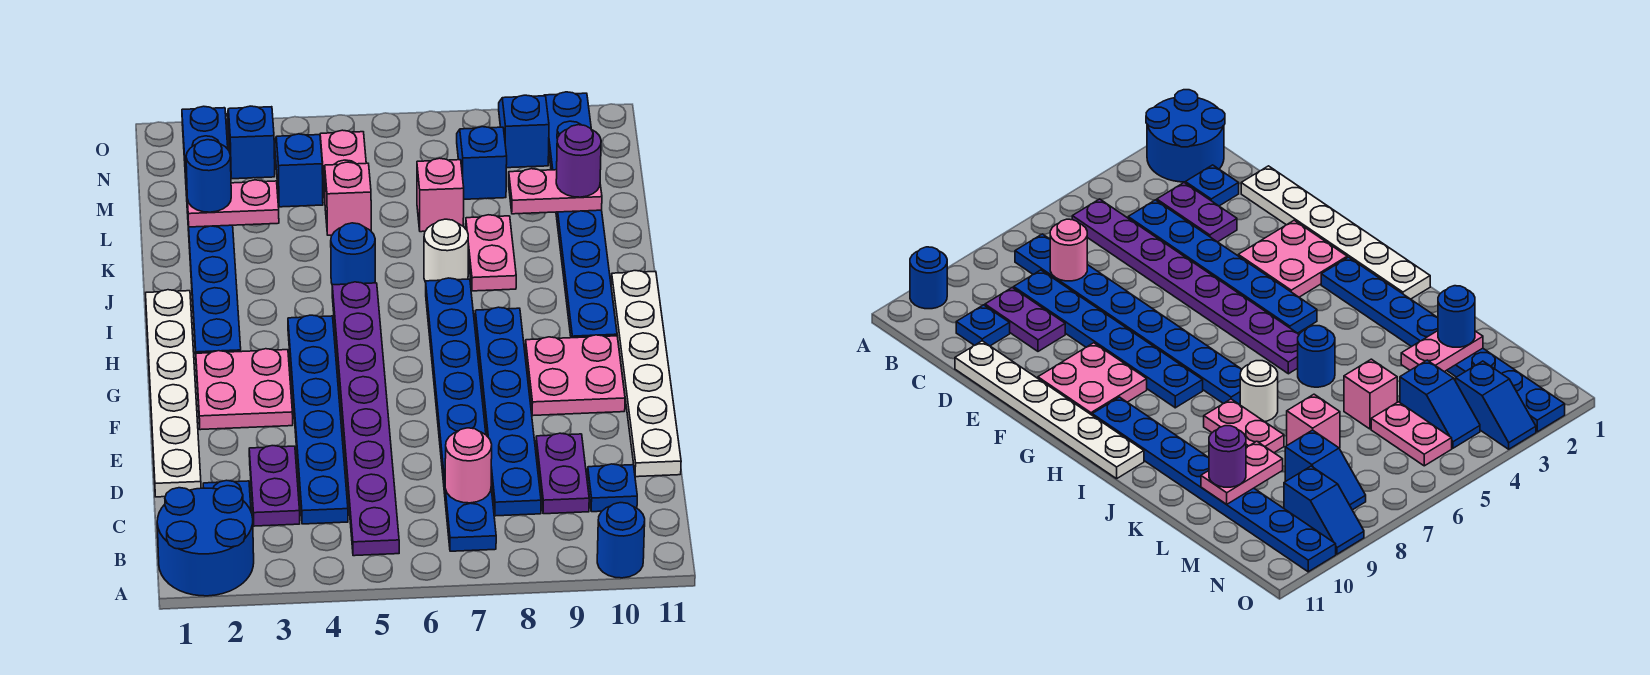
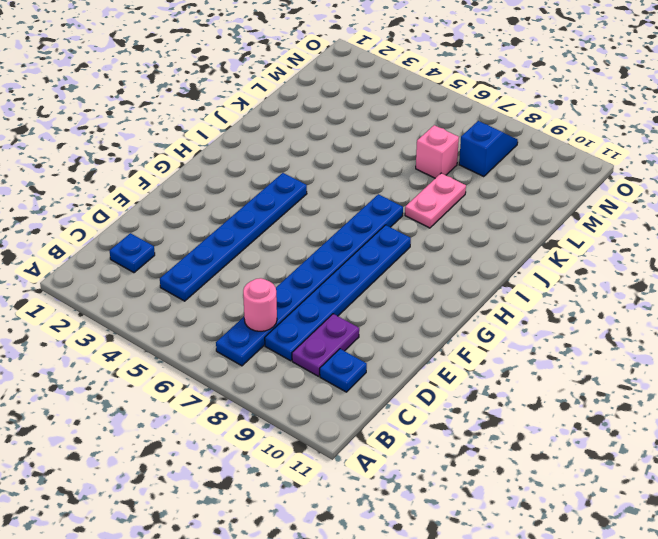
none -> blue 2x2 round brick [157,486,254,596]
none -> blue 1x1 round brick [597,503,645,578]
none -> purple 1x8 plate [332,282,399,556]
none -> purple 1x2 plate [249,446,300,526]

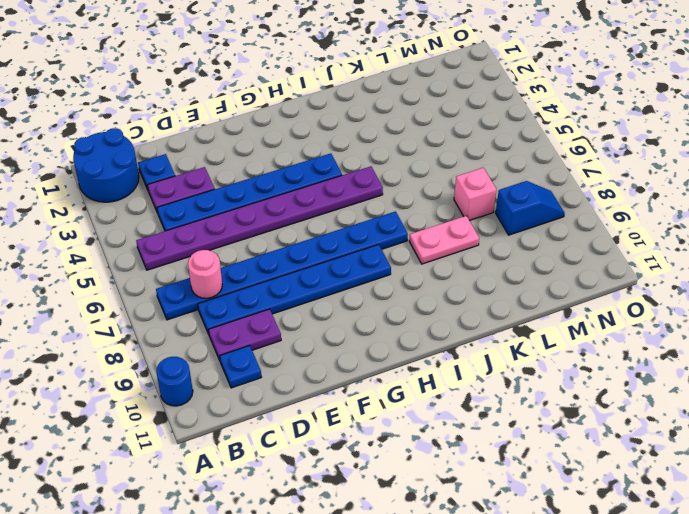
none -> white 1x6 plate [146,290,201,497]
none -> white 1x6 plate [611,271,681,477]
none -> pink 2x2 plate [196,349,293,430]
none -> pink 2x2 plate [525,335,625,415]

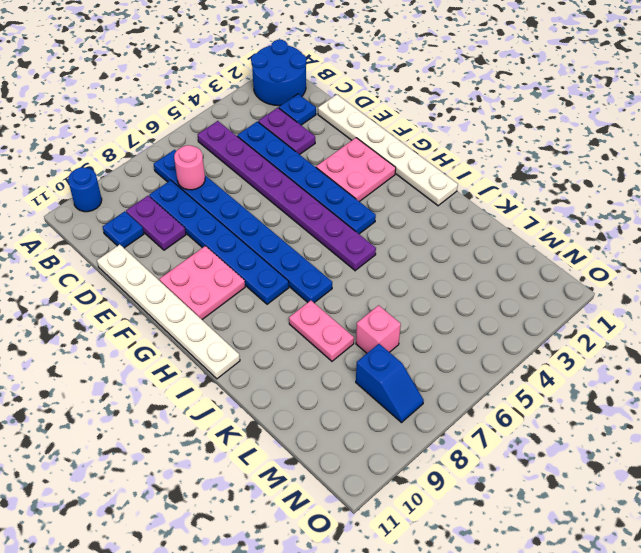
none -> blue 1x8 plate [182,106,241,354]
none -> blue 1x8 plate [544,92,617,338]
none -> blue 1x1 round brick [331,223,375,285]
none -> white 1x1 round brick [424,219,468,282]

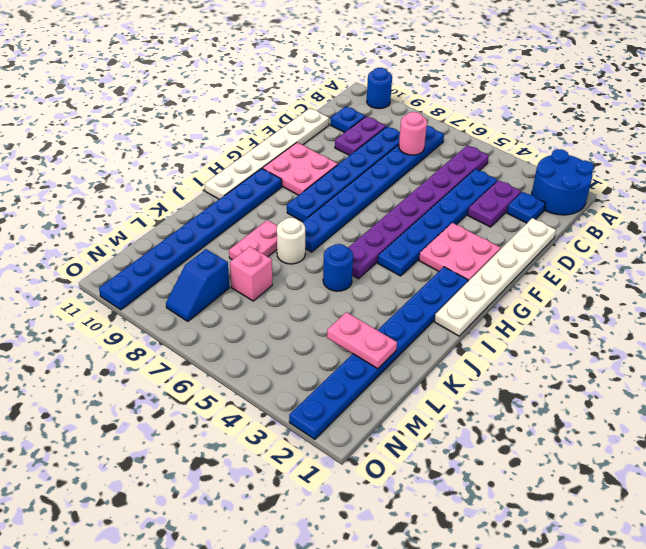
none -> pink 1x1 brick [325,162,371,235]
none -> blue 1x2 slope [275,134,323,207]
none -> pink 1x2 plate [320,130,366,198]
none -> blue 1x2 slope [227,106,275,179]

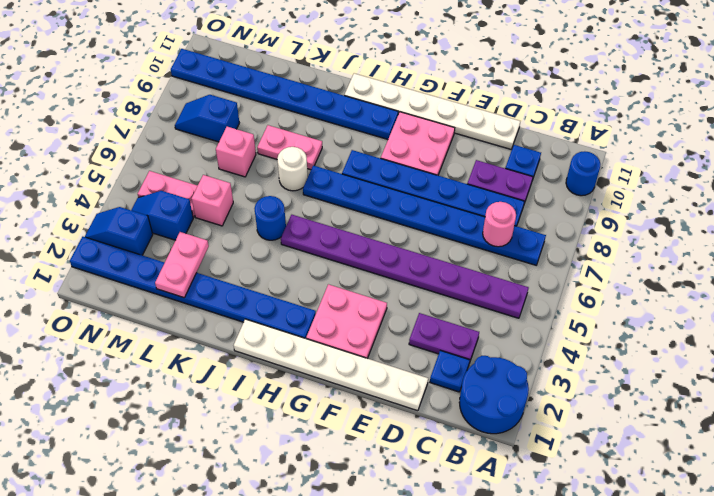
none -> blue 1x6 plate [288,315,348,524]
none -> blue 1x2 slope [499,95,549,168]
none -> pink 1x2 plate [509,169,602,214]
none -> blue 1x1 round brick [186,140,231,212]

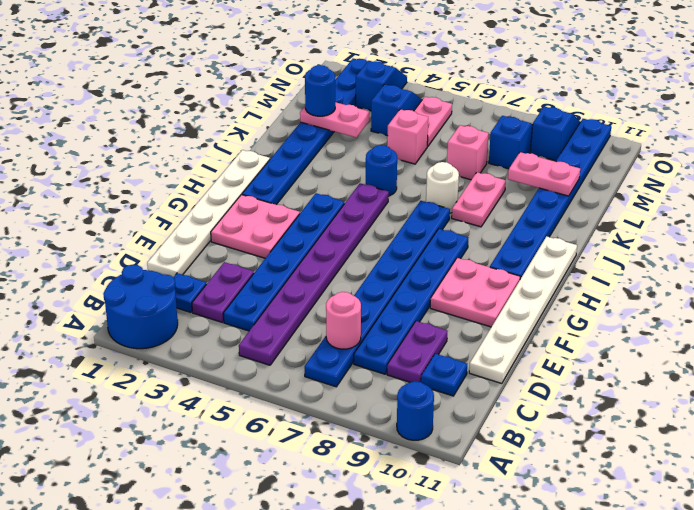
none -> purple 1x1 round brick [556,125,601,197]

